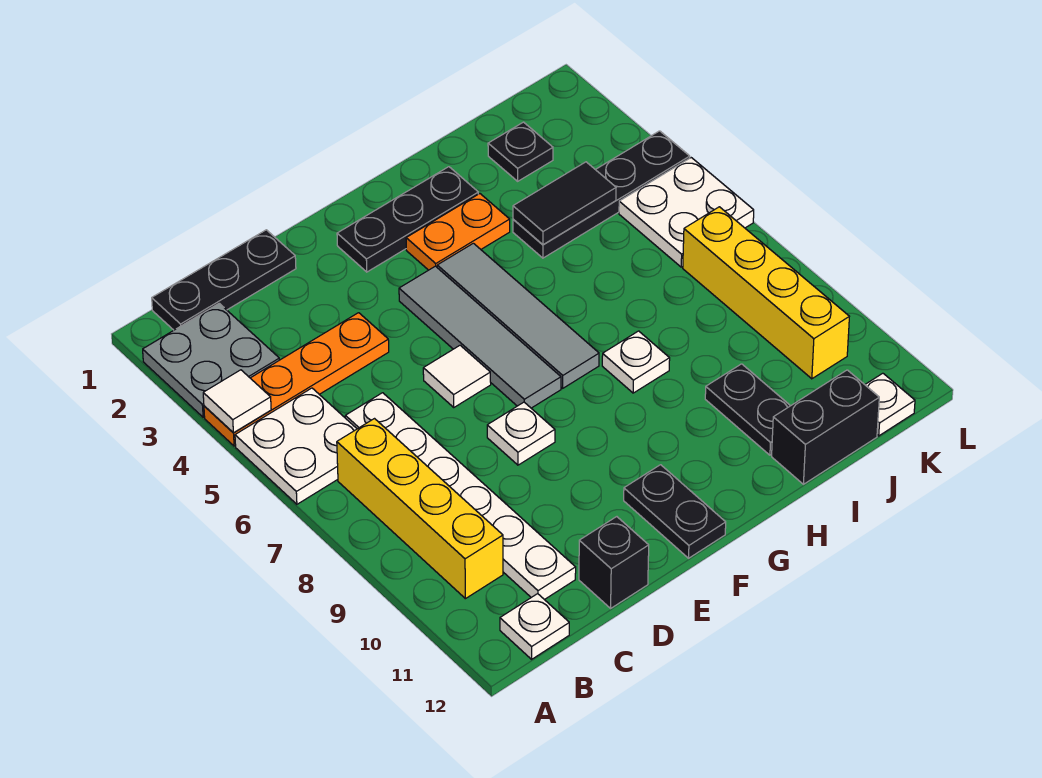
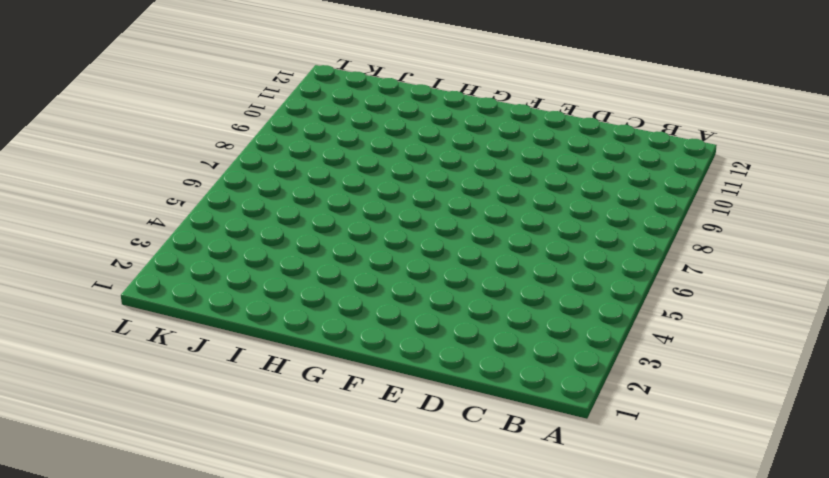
none -> grey 2x2 plate [143,303,279,417]
none -> orange 1x4 plate [204,313,389,446]
none -> white 2x2 plate [235,388,357,504]

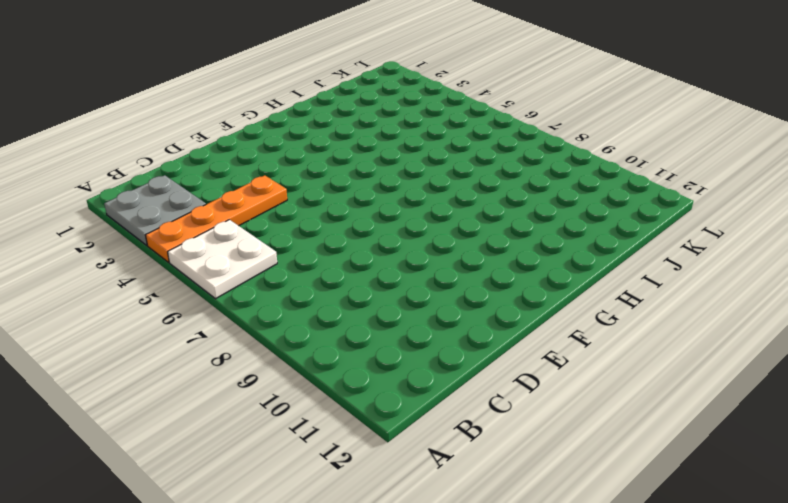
none -> black 1x3 plate [152,230,296,330]
none -> yellow 1x4 brick [337,419,503,599]
none -> white 1x1 plate [500,594,569,659]

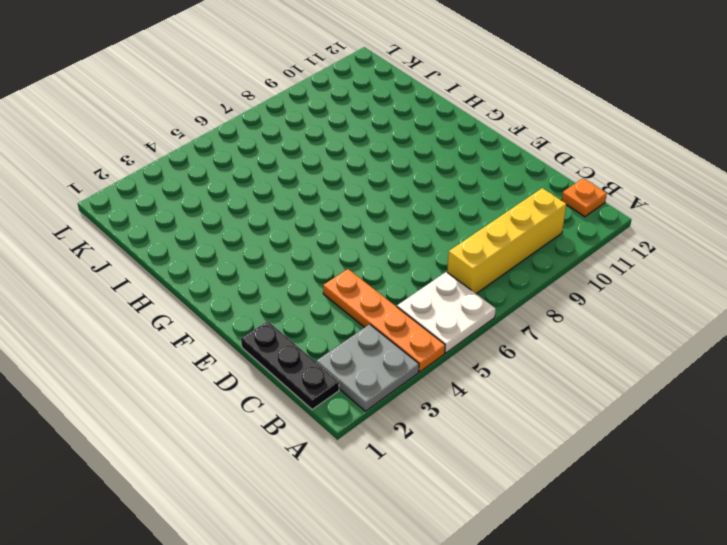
orange 1x1 plate [561,178,607,217] -> white 1x1 plate [500,594,569,659]
none -> white 1x6 plate [345,393,576,600]
none -> black 1x1 brick [579,517,649,608]
none -> white 1x1 tile [423,345,491,407]

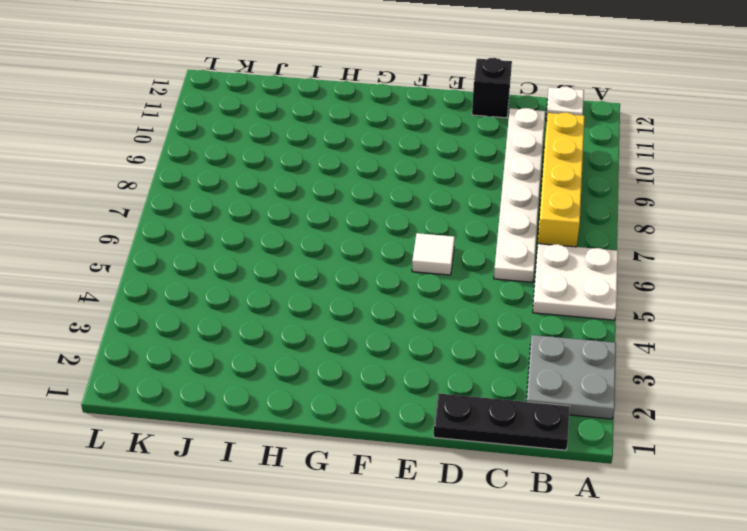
none -> orange 1x4 plate [204,313,389,446]
none -> white 1x1 plate [487,402,555,465]
none -> black 1x3 plate [337,167,478,272]

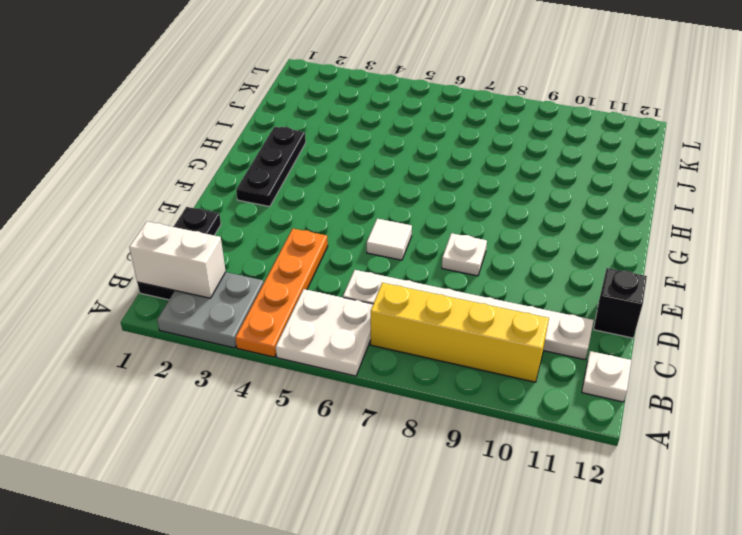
white 1x2 brick [129,222,226,298] -> none
none -> grey 1x4 tile [399,266,561,408]
none -> black 1x2 plate [624,465,726,558]
none -> orange 1x2 plate [406,194,510,270]

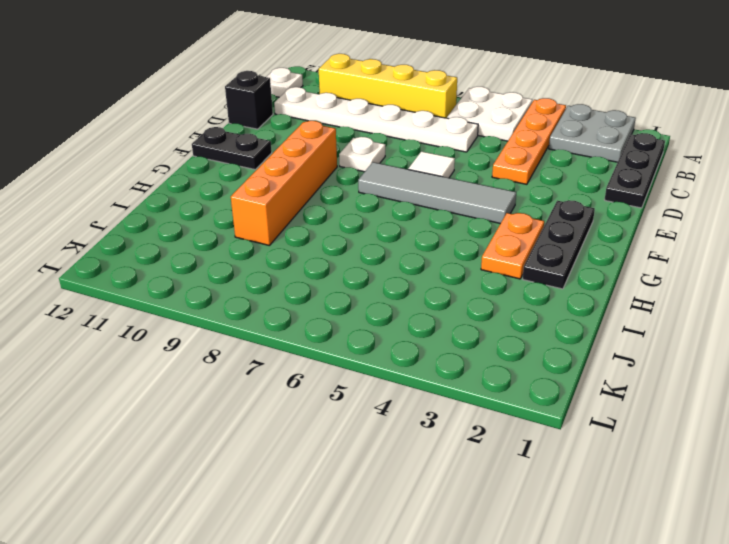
orange 1x4 brick [231,121,337,246] -> none
none -> grey 1x4 tile [437,243,599,388]
none -> white 1x1 plate [602,331,670,393]
none -> black 1x4 plate [513,131,690,258]

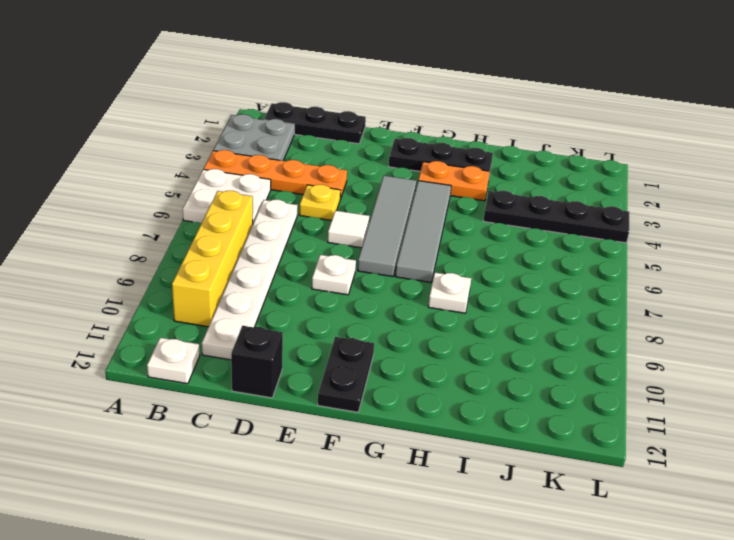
yellow 1x1 plate [299,185,340,220] -> none
none -> black 1x2 plate [705,364,790,455]
none -> black 1x2 brick [772,370,879,484]
none -> black 1x1 plate [488,122,553,181]

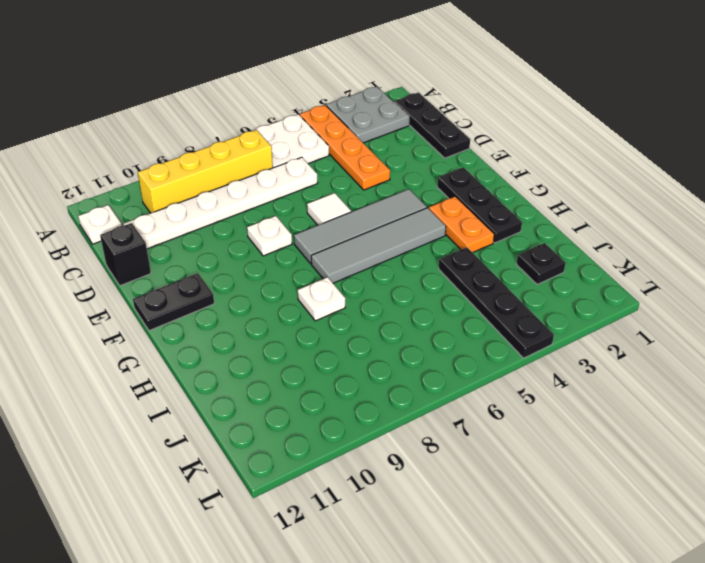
none -> black 1x2 plate [705,364,790,455]
none -> black 1x2 brick [772,370,879,484]
none -> white 2x2 plate [619,158,754,267]

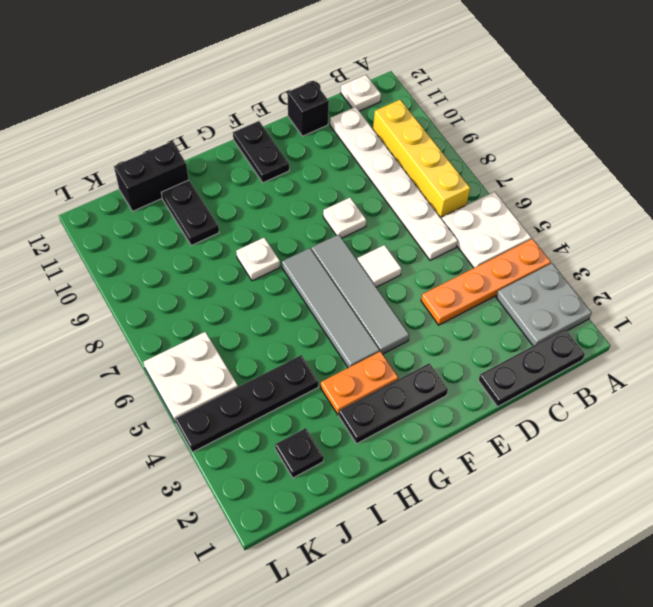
none -> yellow 1x4 brick [683,207,849,379]
none -> white 1x1 plate [865,373,915,436]
none -> white 1x1 tile [203,370,271,433]

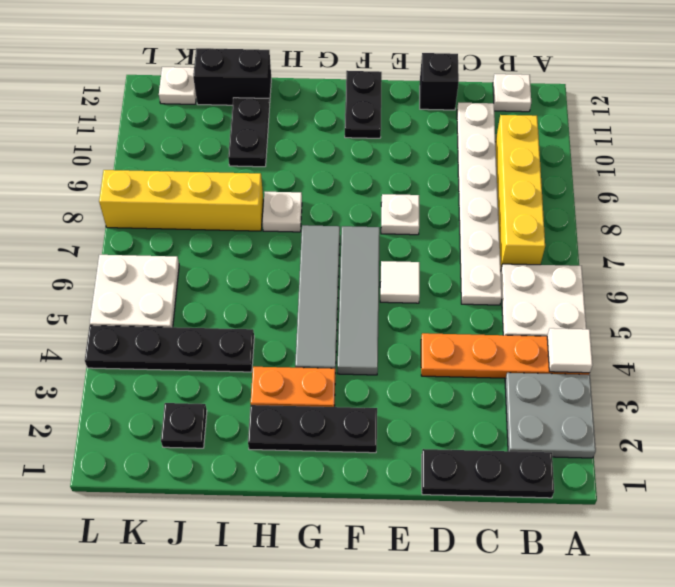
yellow 1x4 brick [99,170,263,231] -> yellow 1x4 brick turned to [683,207,849,379]
none -> black 1x2 tile [513,162,616,245]

